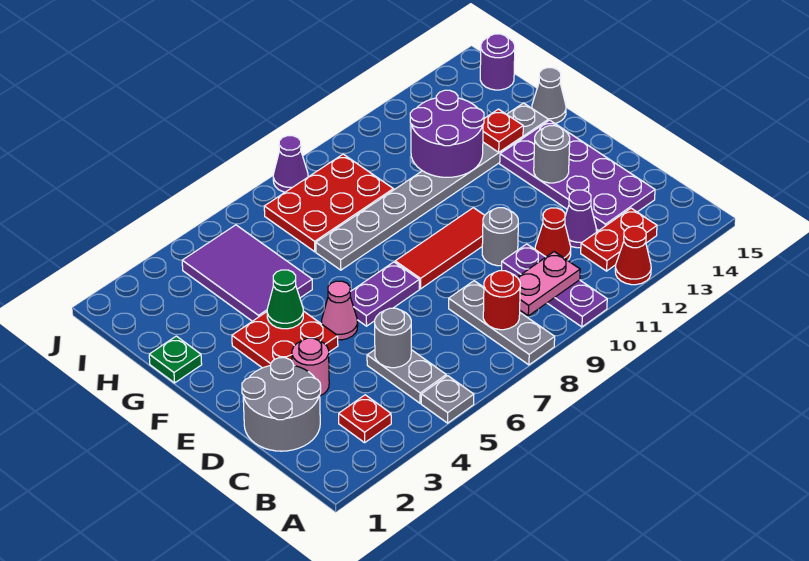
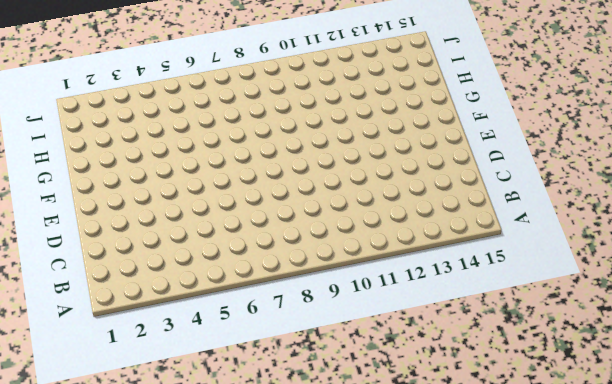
none -> grey 1x1 plate [421,376,474,423]
none -> grey 1x3 plate [449,281,555,365]
none -> purple 1x3 plate [502,244,607,327]
none -> red 1x1 cone [615,226,651,285]

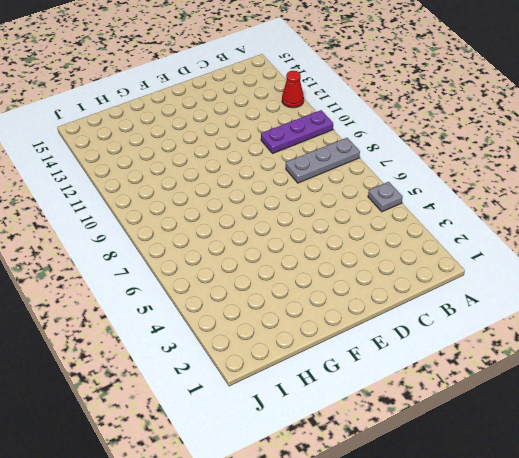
none -> red 1x1 plate [339,395,391,443]
none -> grey 1x2 plate [367,350,446,403]
none -> red 1x2 plate [581,208,657,271]
none -> grey 2x2 round brick [242,358,321,451]

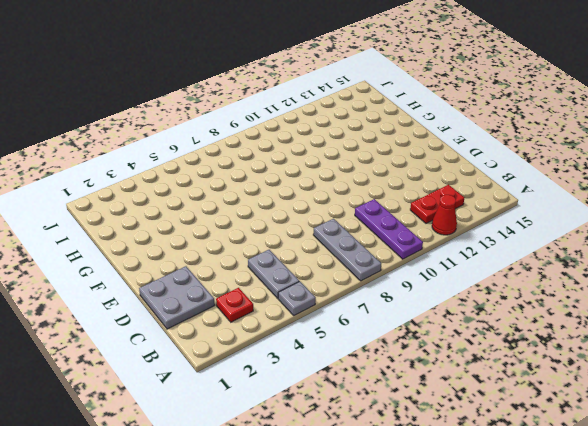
grey 2x2 plate [139,266,215,329] -> grey 2x2 round brick [242,358,321,451]
none -> red 1x1 cone [535,208,571,260]
none -> purple 1x1 cone [565,190,597,248]
none -> purple 2x4 plate [500,120,655,230]
none -> pink 1x1 round brick [292,338,329,396]

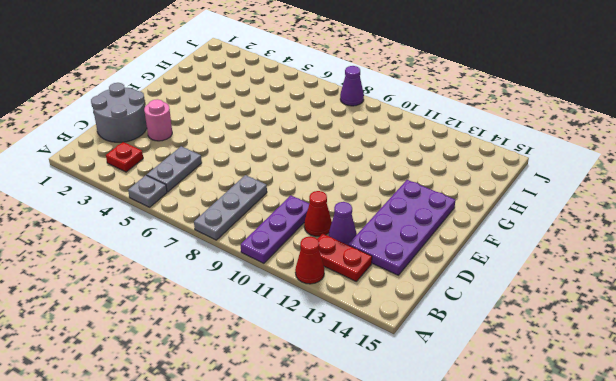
none -> grey 1x1 round brick [482,208,518,266]
none -> red 2x2 plate [232,311,338,368]
none -> pink 1x1 cone [322,281,358,340]
none -> purple 1x2 plate [350,262,419,326]

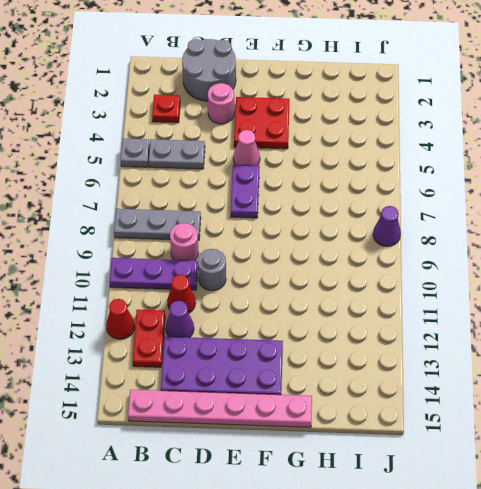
pink 1x6 plate [128,390,312,427] -> grey 1x1 cone [532,68,566,123]
pink 1x1 round brick [170,223,199,260] -> none
none -> red 1x3 tile [395,208,485,289]
none -> green 1x1 plate [149,336,202,383]
none -> purple 2x3 tile [182,225,312,321]
none -> grey 1x8 plate [316,103,548,270]

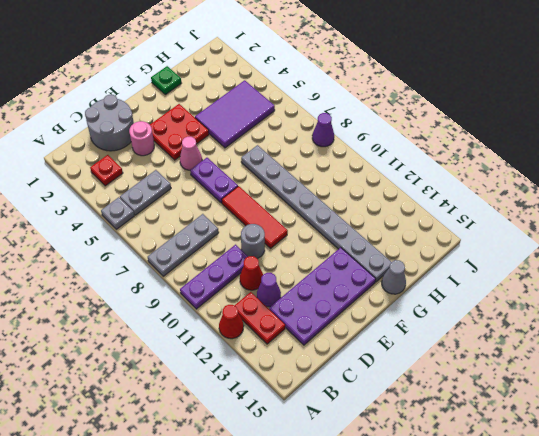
none -> red 2x3 plate [264,154,393,252]
none -> purple 1x1 round brick [480,34,515,90]
none -> red 1x1 round brick [483,271,520,330]
none -> pink 1x2 plate [517,252,580,316]

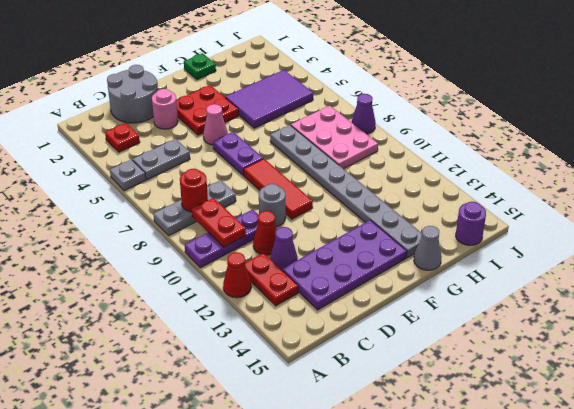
red 1x2 plate [192,198,246,247] -> pink 1x2 plate [517,252,580,316]
pink 2x3 plate [291,106,378,169] -> red 2x3 plate [264,154,393,252]
none -> grey 1x1 round brick [375,308,411,368]
none -> grey 1x1 round brick [534,126,570,183]
none -> green 1x1 cone [267,270,303,329]
none -> purple 2x2 round brick [410,90,484,177]

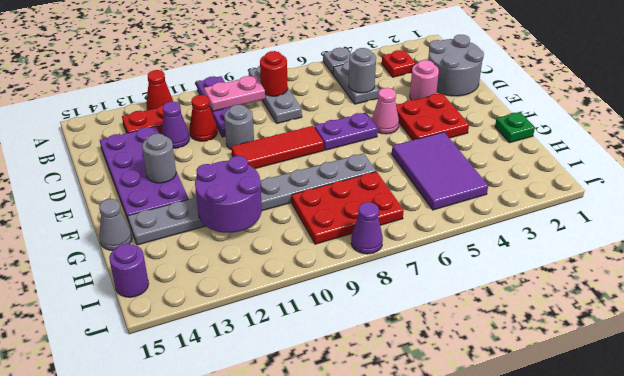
none -> green 1x1 cone [267,270,303,329]
none -> red 1x1 plate [483,109,523,152]

